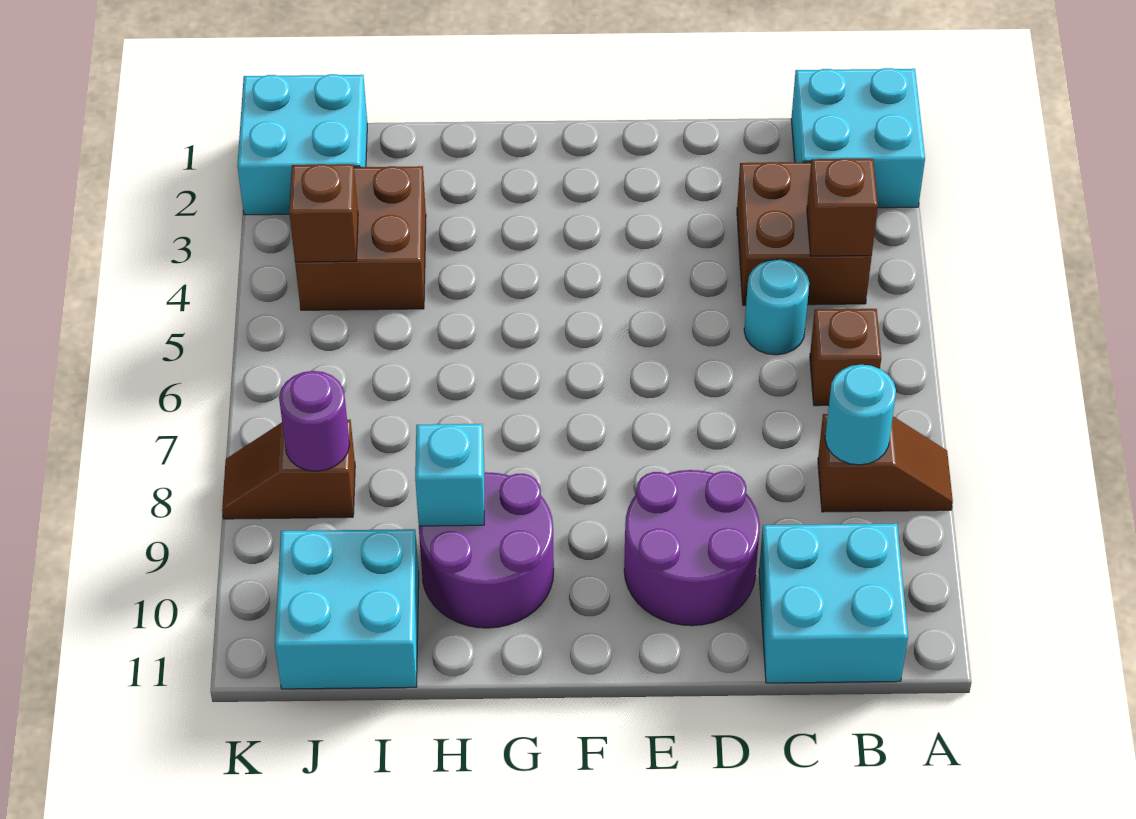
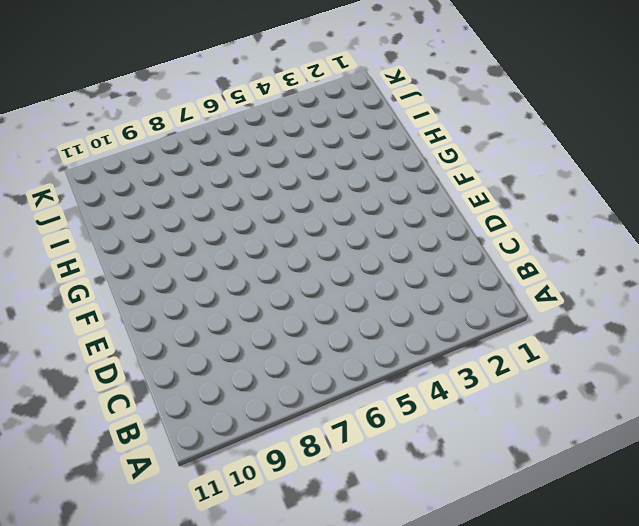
none -> cyan 2x2 brick [791,68,925,208]
none -> brown 1x2 slope [818,414,953,512]
none -> brown 2x2 brick [737,162,872,305]

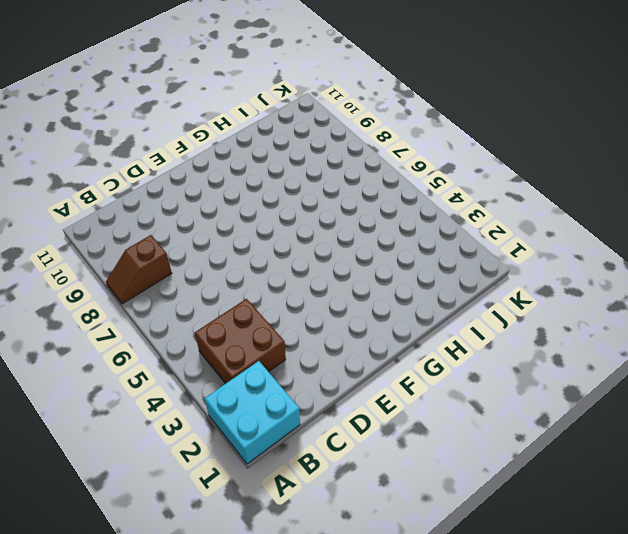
none -> brown 1x1 brick [810,309,881,406]
none -> cyan 2x2 brick [759,524,908,683]
none -> cyan 1x1 round brick [744,260,809,355]

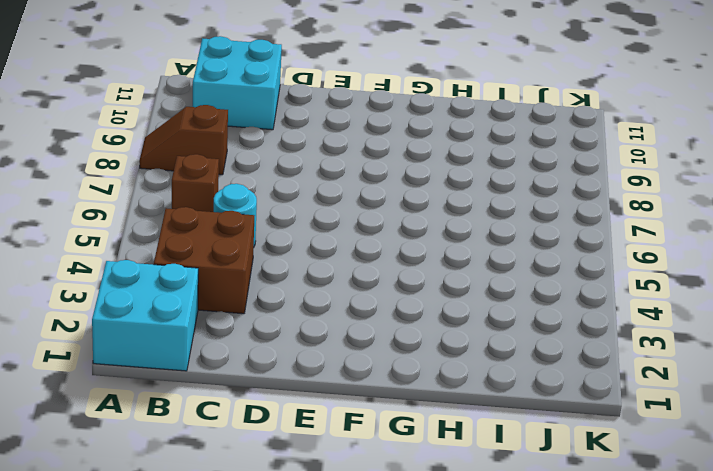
none -> purple 2x2 round brick [624,470,760,626]
none -> purple 2x2 round brick [419,472,554,628]
none -> brown 2x2 brick [295,166,426,310]

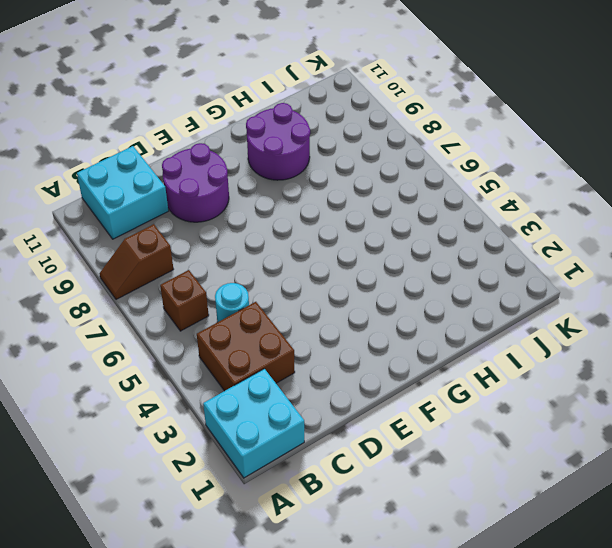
none -> brown 2x2 brick [295,166,426,310]
none -> cyan 2x2 brick [275,529,419,689]
none -> cyan 2x2 brick [237,74,367,215]

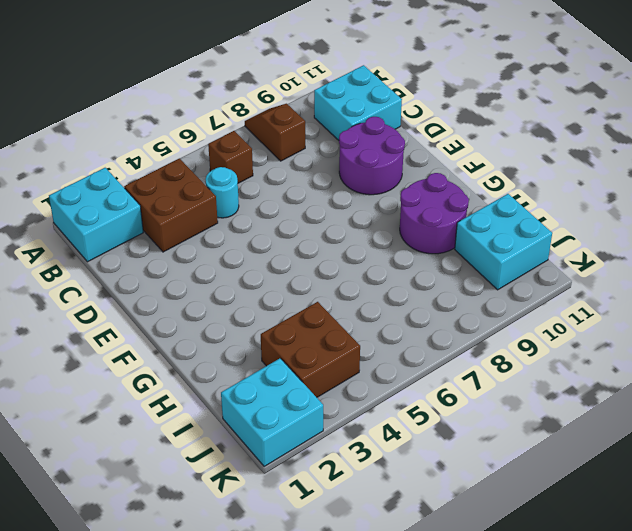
none -> brown 1x2 slope [222,420,355,519]
none -> brown 1x1 brick [807,158,878,256]
none -> cyan 1x1 round brick [825,365,896,465]

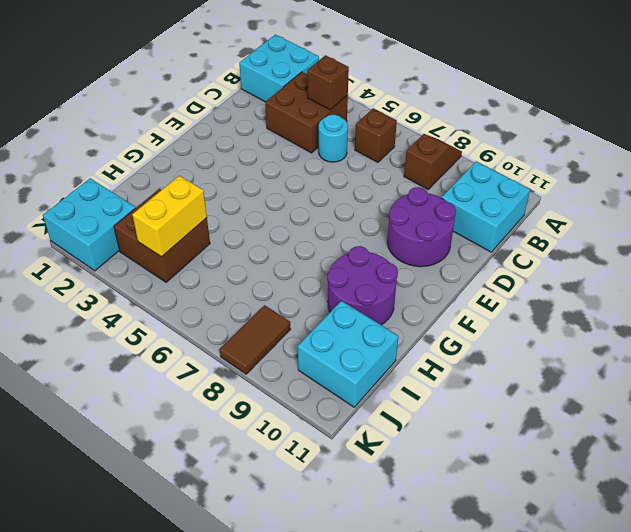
yellow 1x2 brick [132,176,207,257] -> brown 1x1 brick [289,164,358,262]
brown 1x2 tile [220,305,291,374] -> brown 1x2 slope [222,420,355,519]
none -> cyan 1x1 round brick [825,365,896,465]
none -> cyan 1x1 brick [415,424,484,526]
none -> purple 1x1 round brick [279,371,350,471]

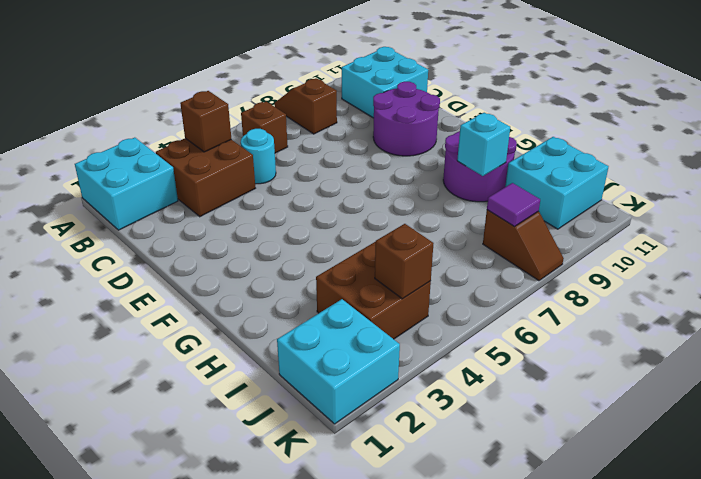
purple 1x1 tile [487,183,540,226] -> purple 1x1 round brick [279,371,350,471]
none -> cyan 1x1 round brick [825,365,896,465]

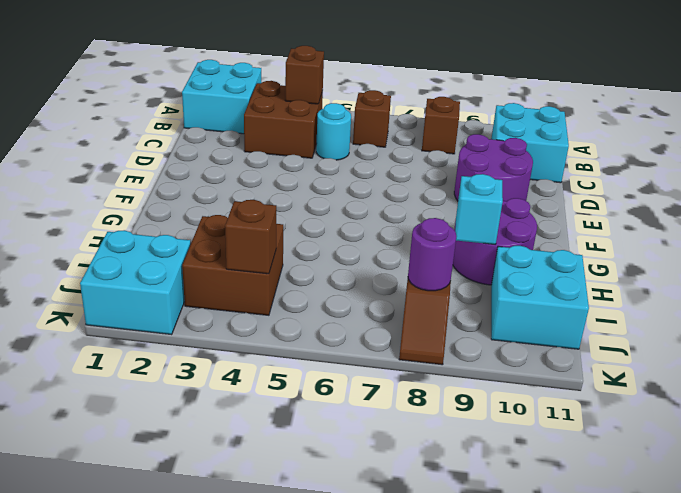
none -> cyan 1x1 round brick [825,365,896,465]

